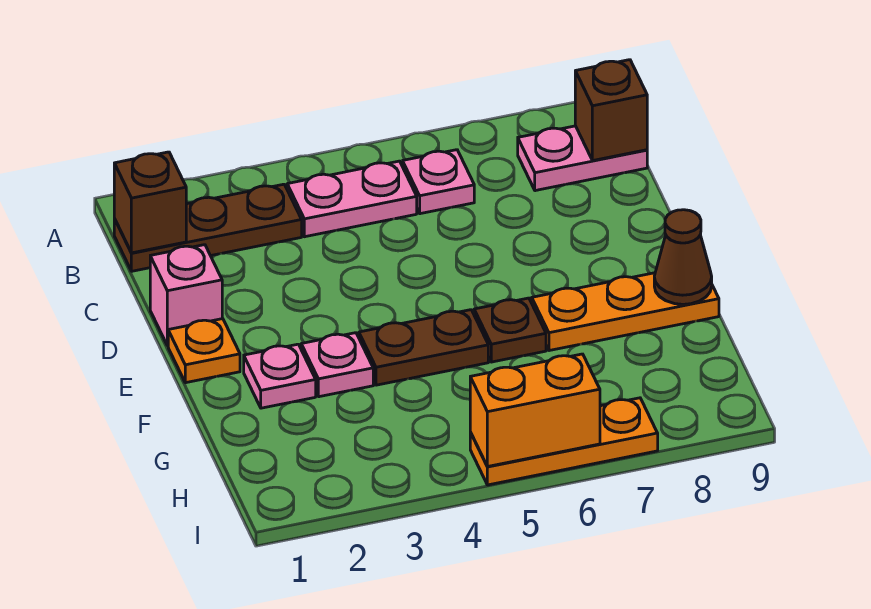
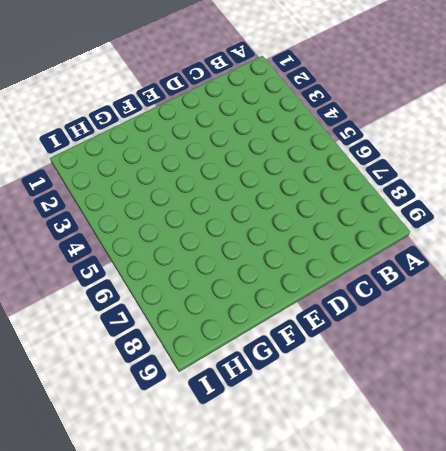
none -> brown 1x3 plate [114,184,302,271]
none -> pink 1x2 plate [287,161,417,237]
none -> pink 1x1 plate [403,150,474,214]

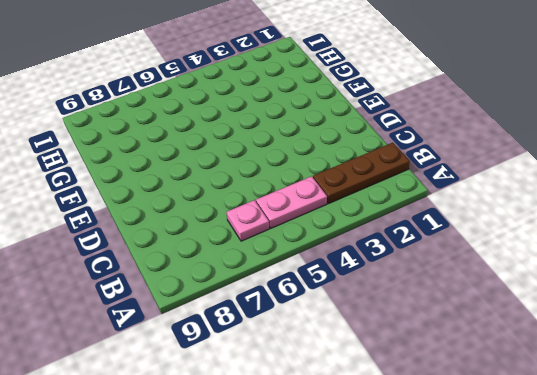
none -> pink 1x2 plate [518,126,647,191]
none -> pink 1x1 brick [150,245,222,346]
none -> orange 1x1 plate [168,319,240,383]

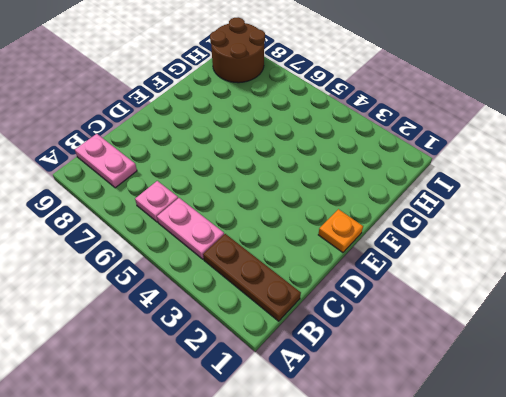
brown 2x2 round brick [210,17,265,83] -> none
none -> pink 1x1 brick [150,245,222,346]
none -> pink 1x1 plate [244,344,316,408]
none -> pink 1x1 plate [301,333,373,397]

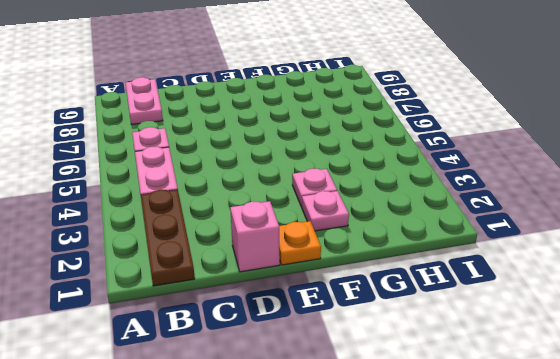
none -> brown 1x2 plate [359,310,488,385]
none -> brown 1x1 plate [474,298,546,362]
none -> orange 1x3 plate [532,273,719,351]

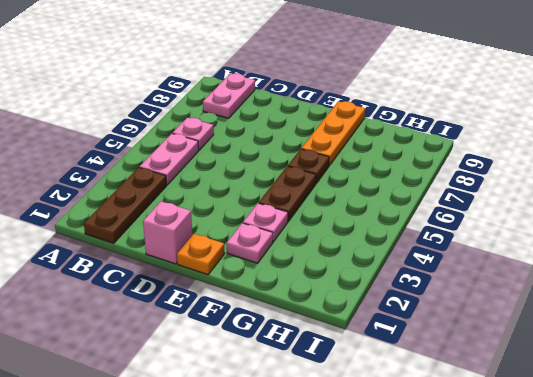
none -> orange 1x3 plate [470,398,658,485]
none -> brown 1x1 brick [114,152,186,253]
none -> brown 1x1 brick [575,60,647,160]

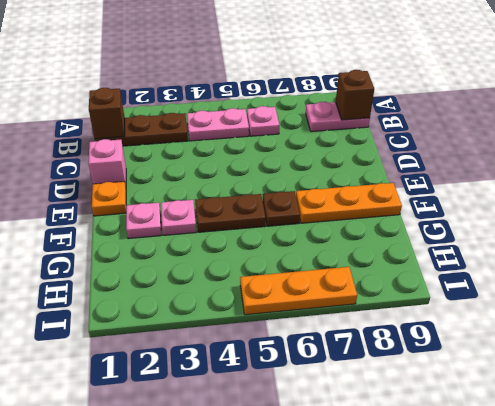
none -> brown 1x1 cone [654,210,712,304]
none -> orange 1x2 brick [470,354,600,467]

